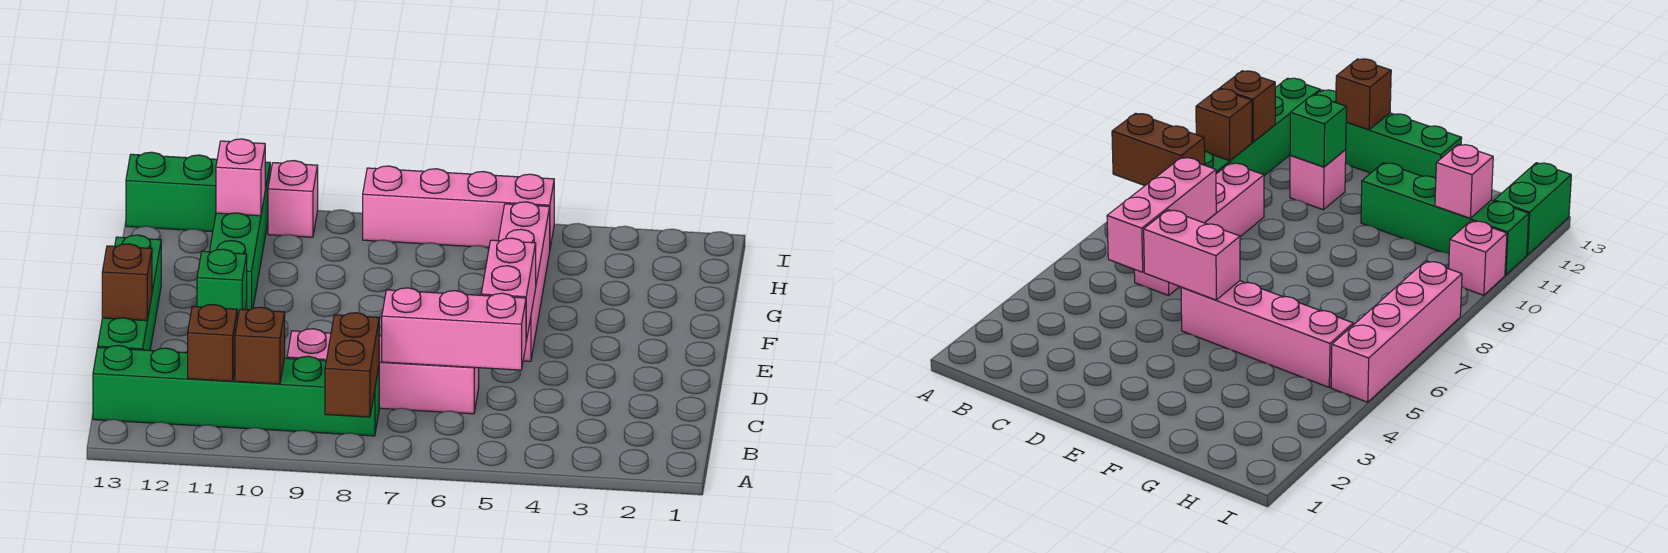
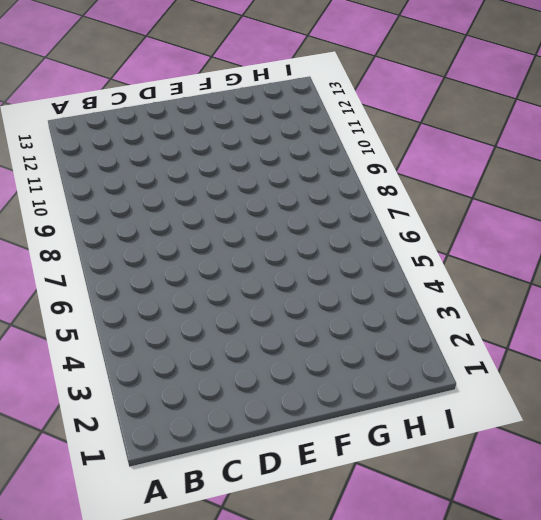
none -> green 1x6 brick [93,345,379,436]
none -> pink 1x4 brick [287,329,479,414]
none -> green 1x4 brick [98,235,161,350]

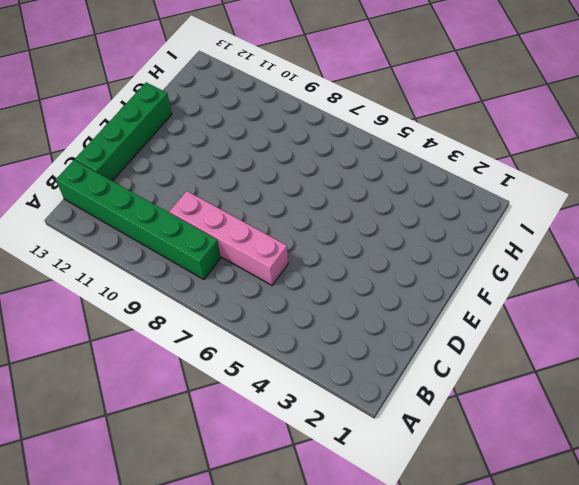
none -> pink 1x1 brick [1290,150,1346,210]
none -> pink 1x4 brick [498,202,550,361]
none -> green 1x4 brick [209,162,270,310]

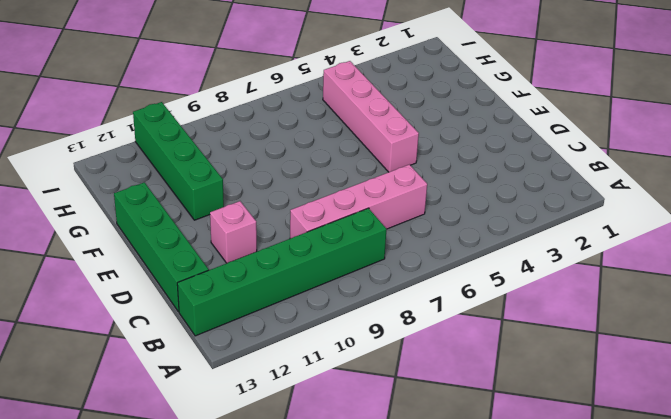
none -> pink 1x4 brick [363,166,554,248]
none -> pink 1x1 brick [268,161,318,237]
none -> green 1x2 brick [126,152,217,232]

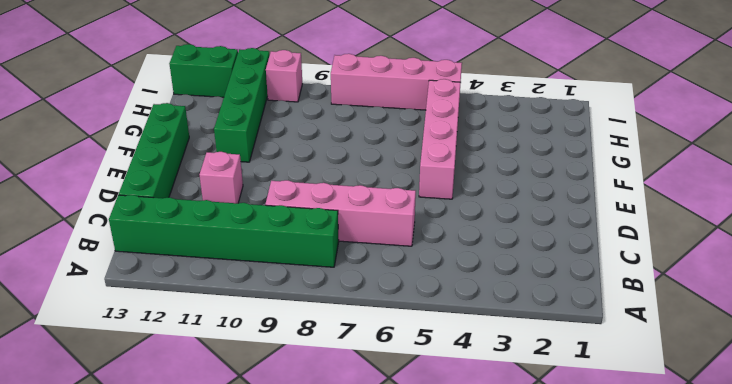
none -> brown 1x2 brick [325,313,379,417]
none -> brown 1x1 brick [235,307,285,384]
none -> brown 1x1 brick [188,304,237,381]

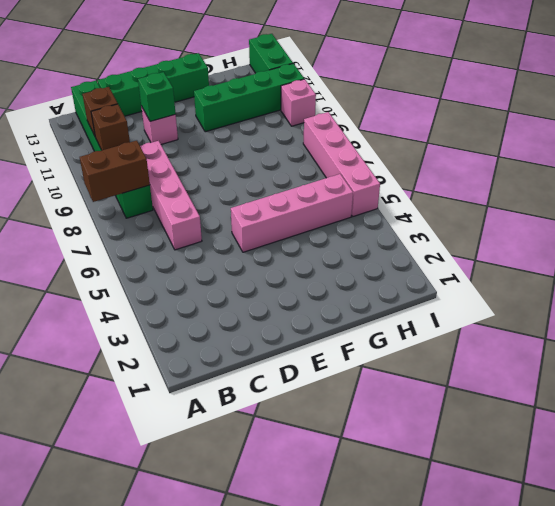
none -> pink 1x3 brick [382,288,526,370]
none -> pink 1x2 brick [481,238,536,341]
none -> brown 1x1 brick [102,244,152,321]

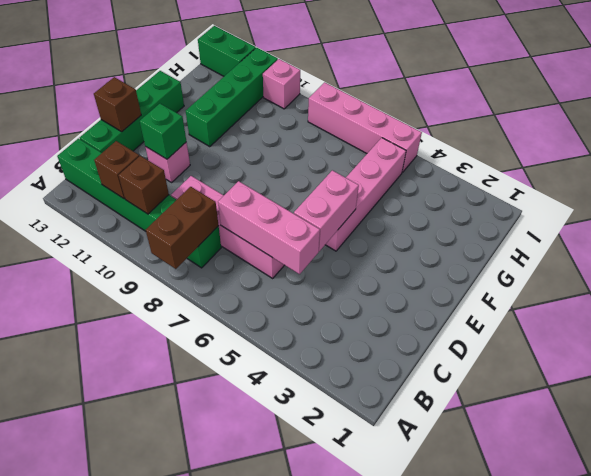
none -> pink 1x1 brick [216,139,265,216]

